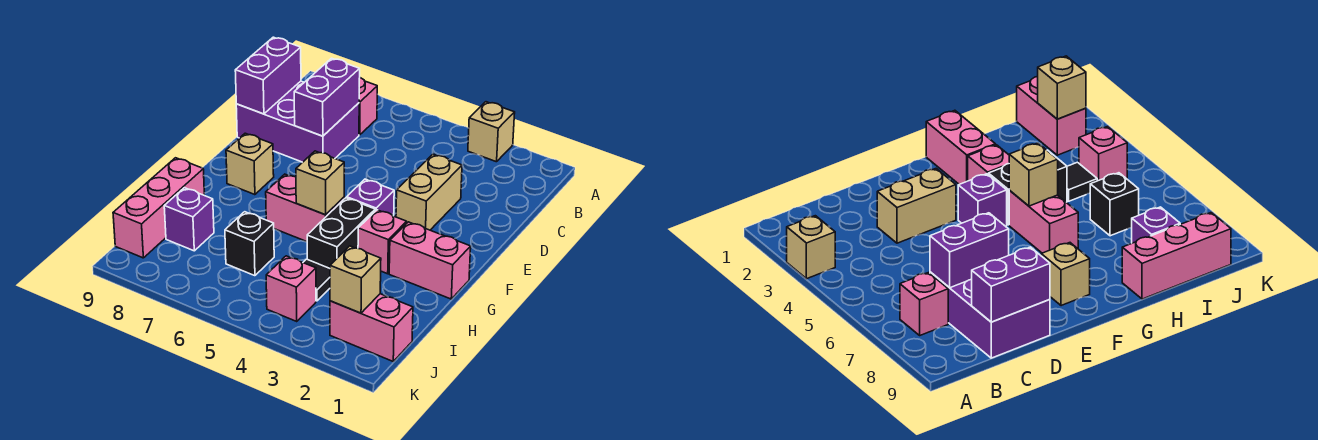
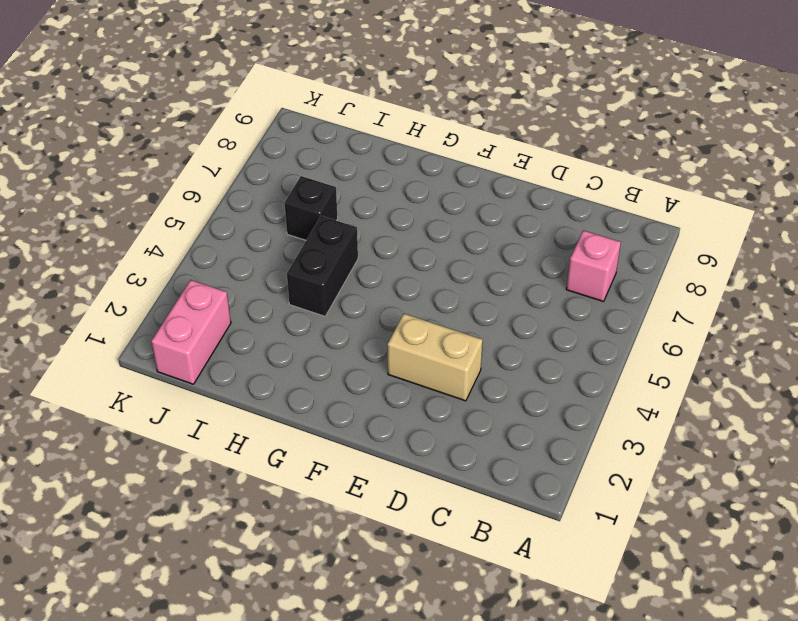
black 1x2 brick [287,216,358,316] -> black 1x2 brick turned to [307,198,375,268]
none -> tan 1x1 brick [468,102,515,162]
none -> purple 2x3 brick [236,81,359,162]
none -> purple 1x1 brick [347,179,394,216]

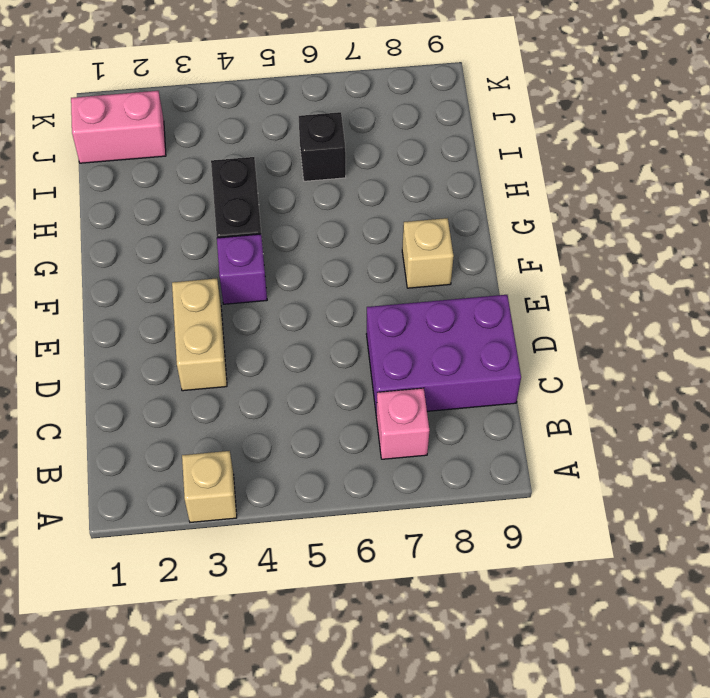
none -> pink 1x2 brick [389,222,471,299]
none -> pink 1x1 brick [358,210,407,274]
none -> pink 1x2 brick [266,174,344,242]

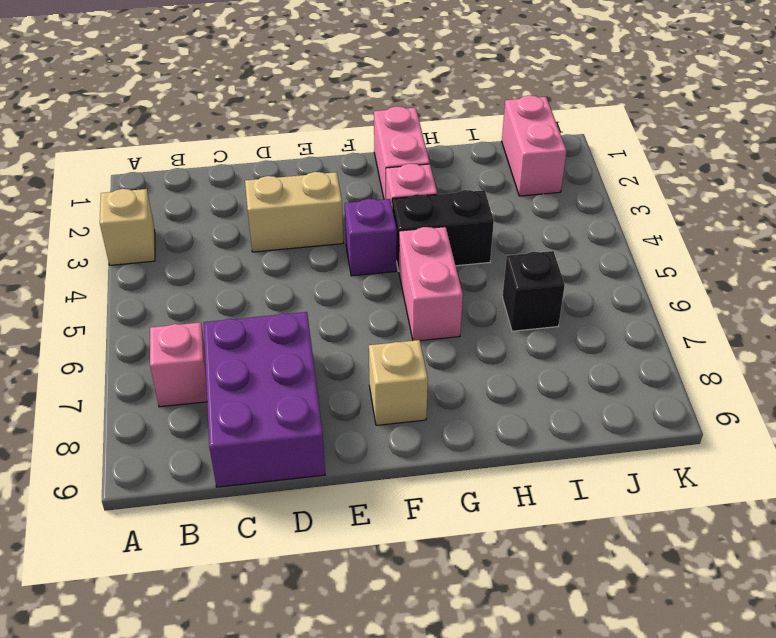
none -> pink 1x3 brick [113,158,204,258]
none -> black 1x1 tile [303,259,330,301]
none -> purple 1x1 brick [164,188,214,251]

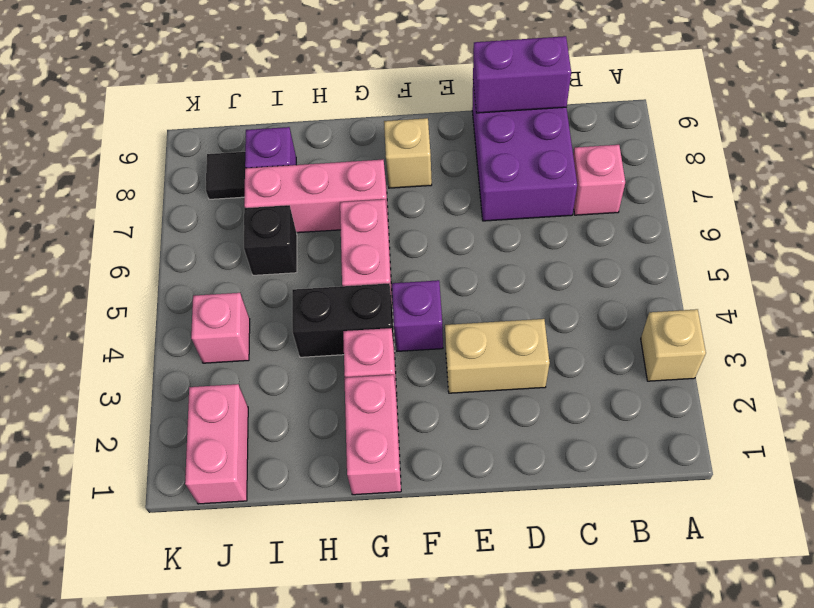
pink 1x3 brick [244,160,388,233] -> pink 1x3 brick moved to [113,158,204,258]
black 1x1 tile [206,152,245,199] -> black 1x1 tile moved to [303,259,330,301]
none -> purple 1x2 brick [294,58,360,136]
none -> tan 1x1 brick [296,151,344,215]
none -> tan 1x1 brick [330,246,381,313]

